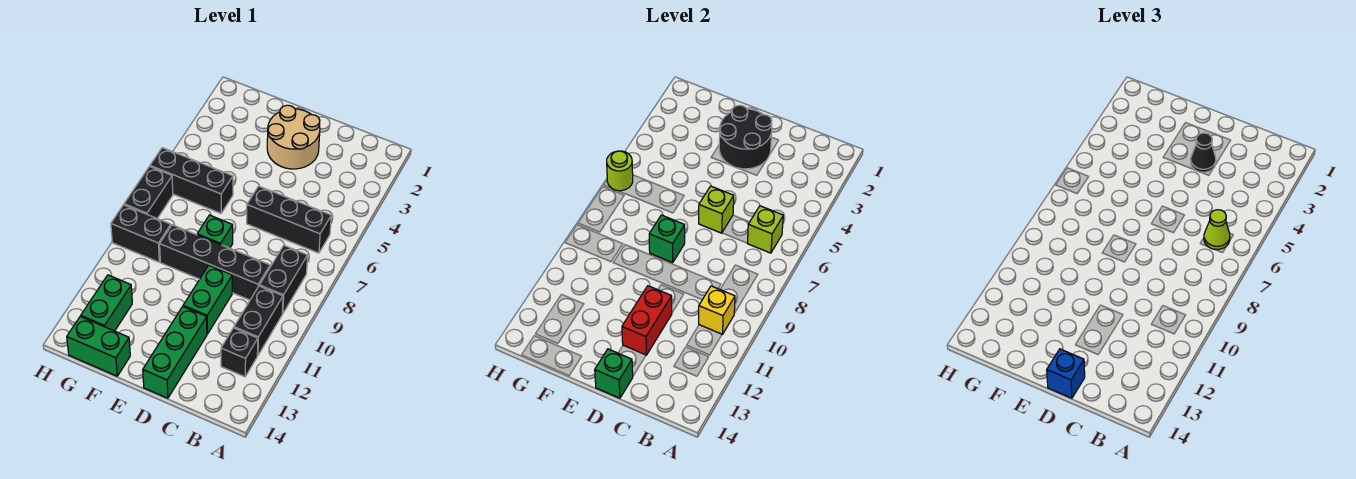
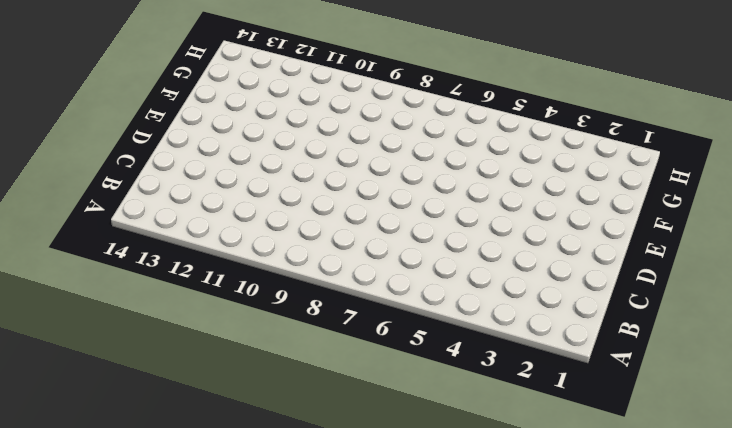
none -> black 1x3 brick [247,186,331,253]
none -> black 1x2 brick [259,245,308,314]
none -> black 1x2 brick [234,286,283,356]

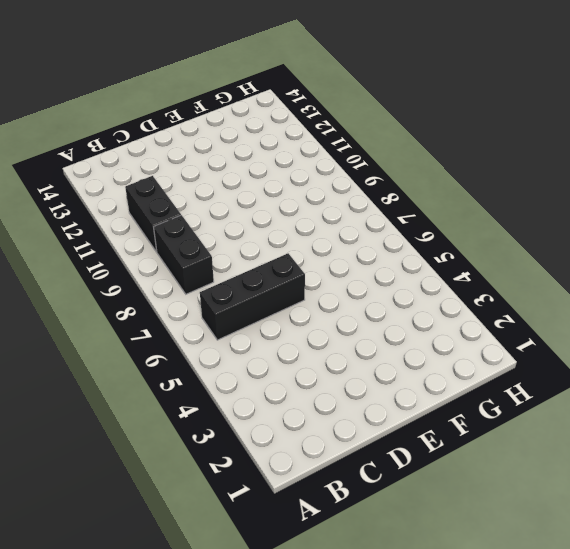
none -> black 1x1 brick [221,328,258,377]
none -> black 1x4 brick [160,225,270,300]
none -> tan 2x2 round brick [267,105,320,169]

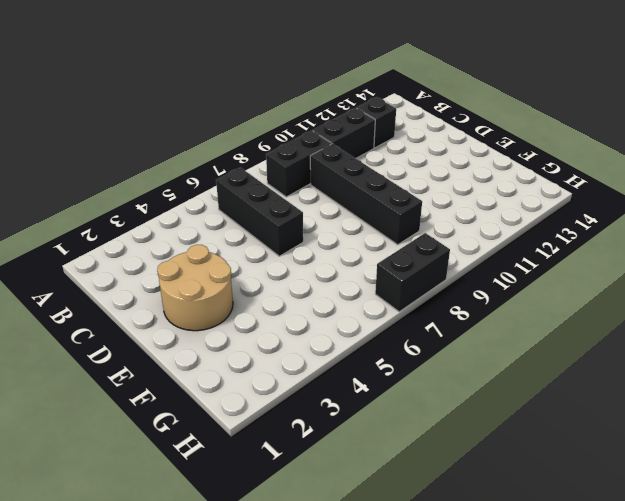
none -> green 1x2 brick [183,265,232,334]
none -> green 1x3 brick [143,307,207,398]
none -> green 1x1 brick [197,215,233,248]

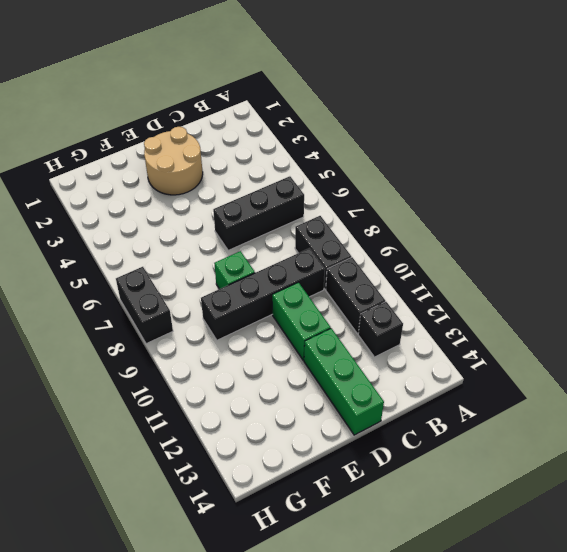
none -> black 1x3 brick [150,148,233,213]
none -> green 1x2 brick [67,317,130,376]
none -> black 1x2 brick [111,205,171,262]

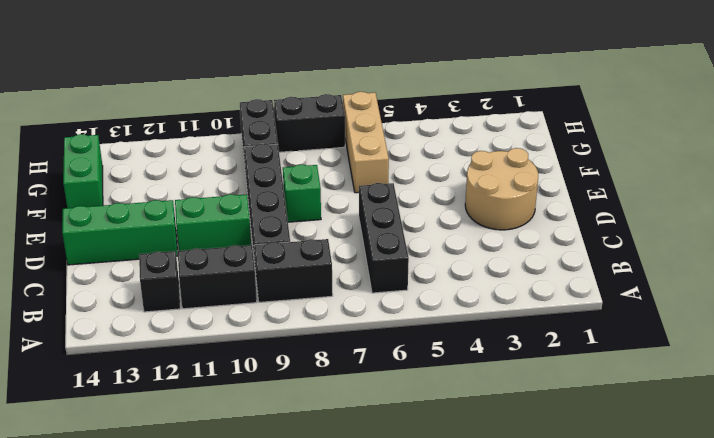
tan 1x3 brick [343,92,389,193] -> black 1x3 brick [150,148,233,213]
none -> green 1x2 brick [81,275,132,331]
none -> lime 1x1 brick [747,206,783,253]
none -> yellow 1x1 brick [699,286,735,334]

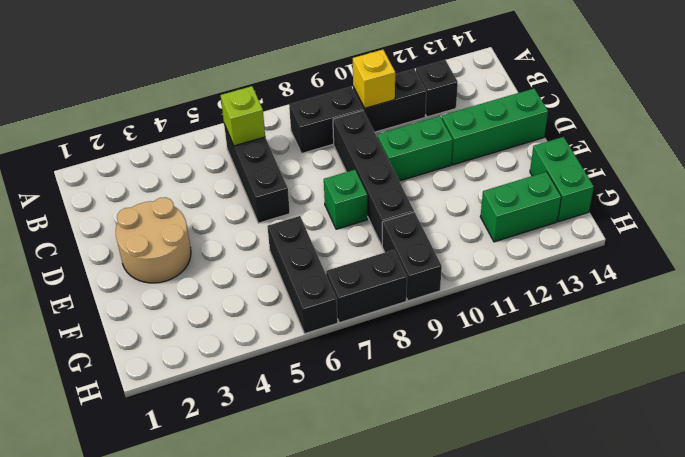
none -> black 2x2 round brick [719,105,772,169]
none -> lime 1x1 brick [699,186,734,233]
none -> red 1x2 brick [622,286,672,355]

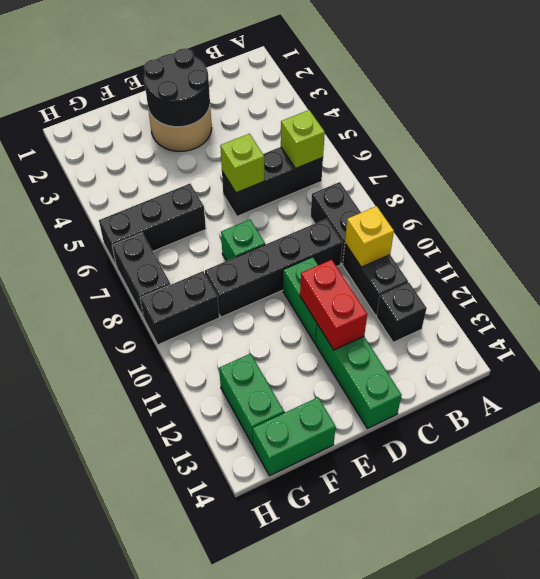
none -> green 1x1 brick [595,349,633,398]
none -> green 1x1 brick [649,215,685,263]
none -> lime 1x1 round brick [607,151,633,191]

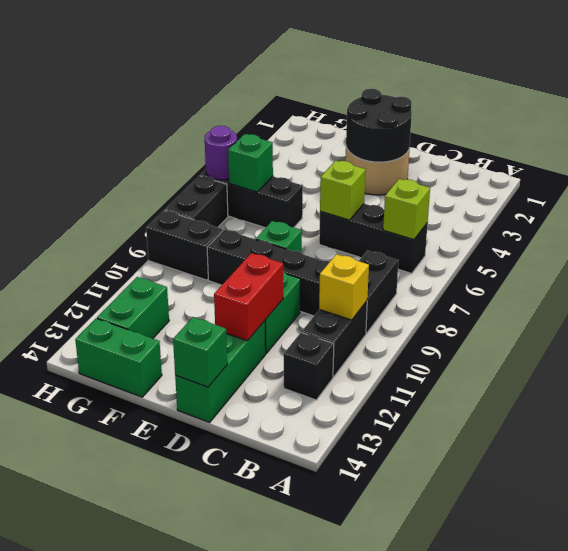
green 1x1 brick [228,134,273,192] -> green 1x1 brick moved to [649,215,685,263]
purple 1x1 round brick [205,126,237,180] -> lime 1x1 round brick [607,151,633,191]
none -> lime 1x1 cone [1204,210,1230,249]
none -> black 1x1 cone [1191,133,1216,173]
none -> blue 1x1 brick [1047,349,1085,398]

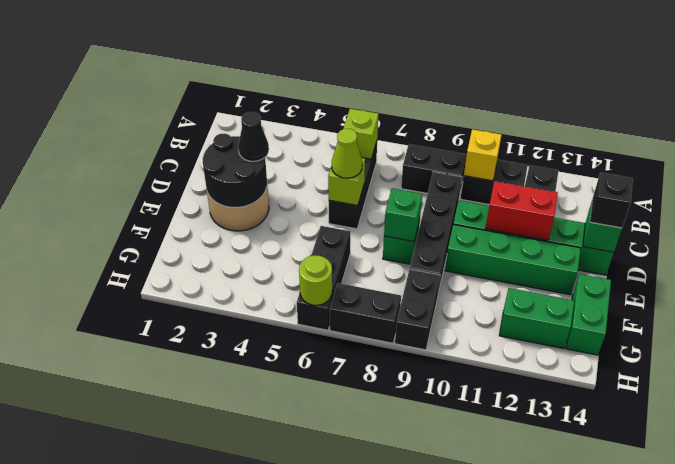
lime 1x1 cone [332,129,362,178] -> lime 1x1 cone moved to [1204,210,1230,249]
black 1x1 brick [590,173,633,228] -> blue 1x1 brick [1047,349,1085,398]
green 1x4 brick [445,224,581,295] -> none

